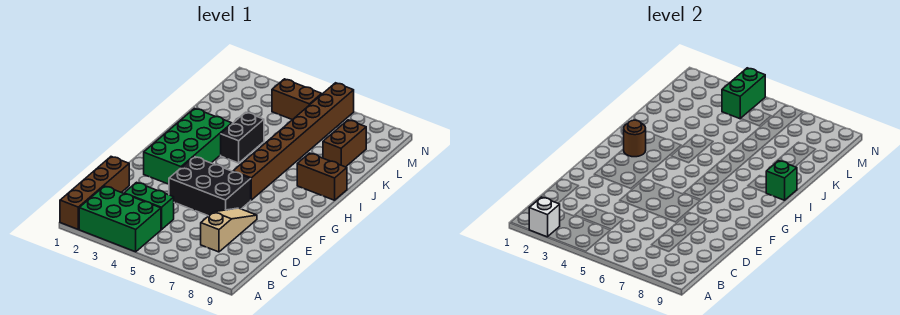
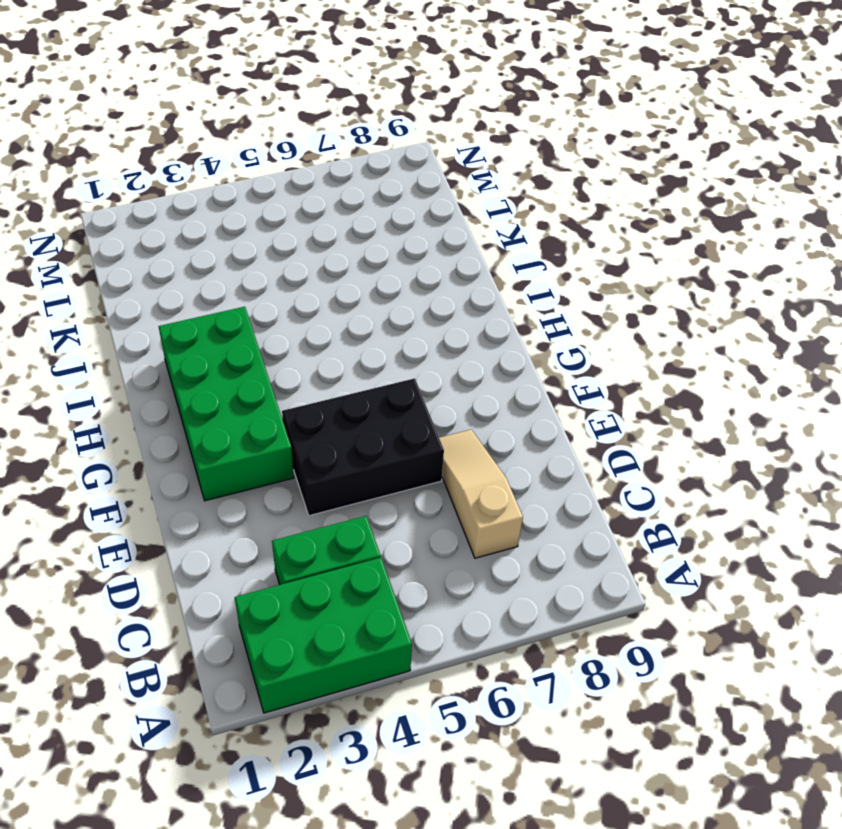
none -> brown 1x4 brick [60,157,129,229]
none -> brown 1x8 brick [233,83,354,200]
none -> black 1x2 brick [221,112,264,163]

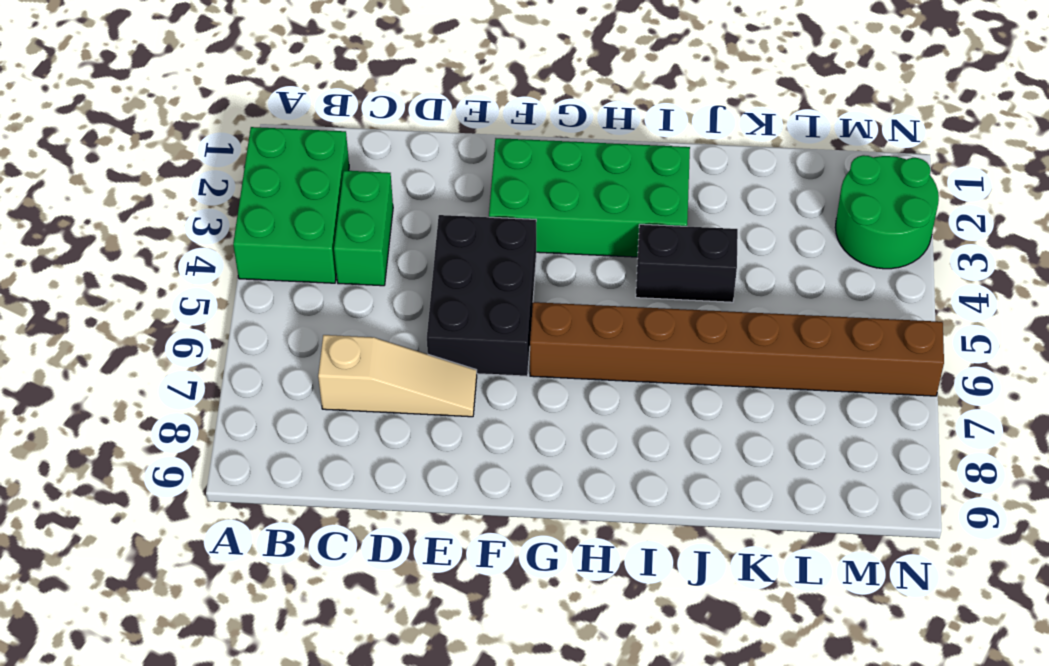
green 2x2 round brick [835,155,939,269] -> none
none -> brown 1x4 brick [60,157,129,229]
none -> brown 1x2 brick [297,153,347,200]
none -> brown 1x2 brick [323,120,366,167]

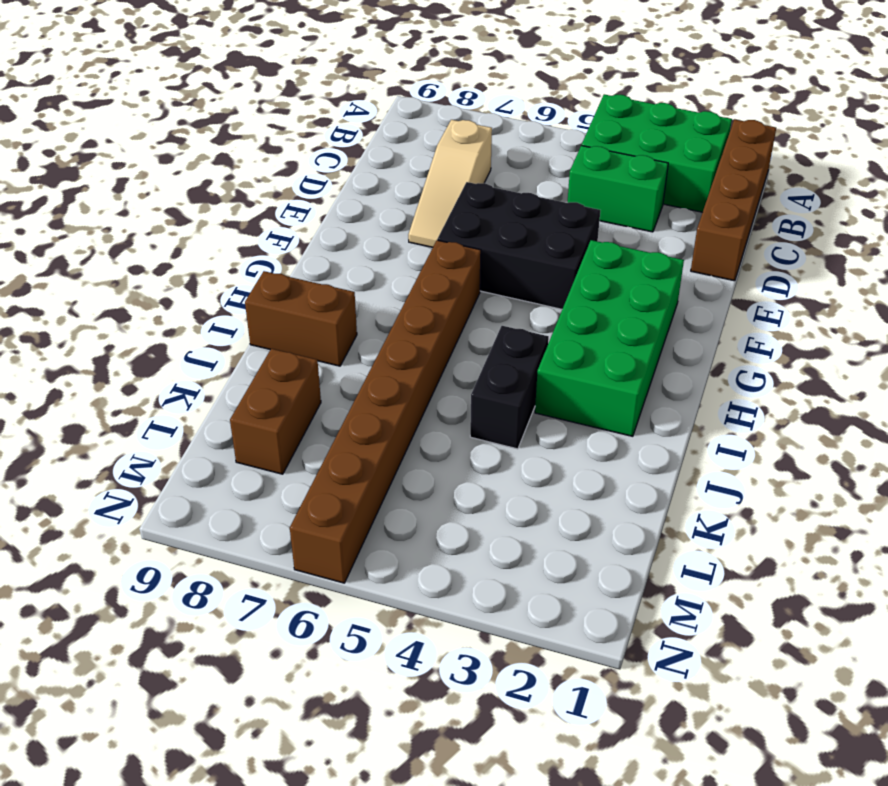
none -> brown 1x2 brick [272,79,322,120]
none -> white 1x1 brick [529,197,560,237]
none -> brown 1x1 round brick [624,120,646,157]

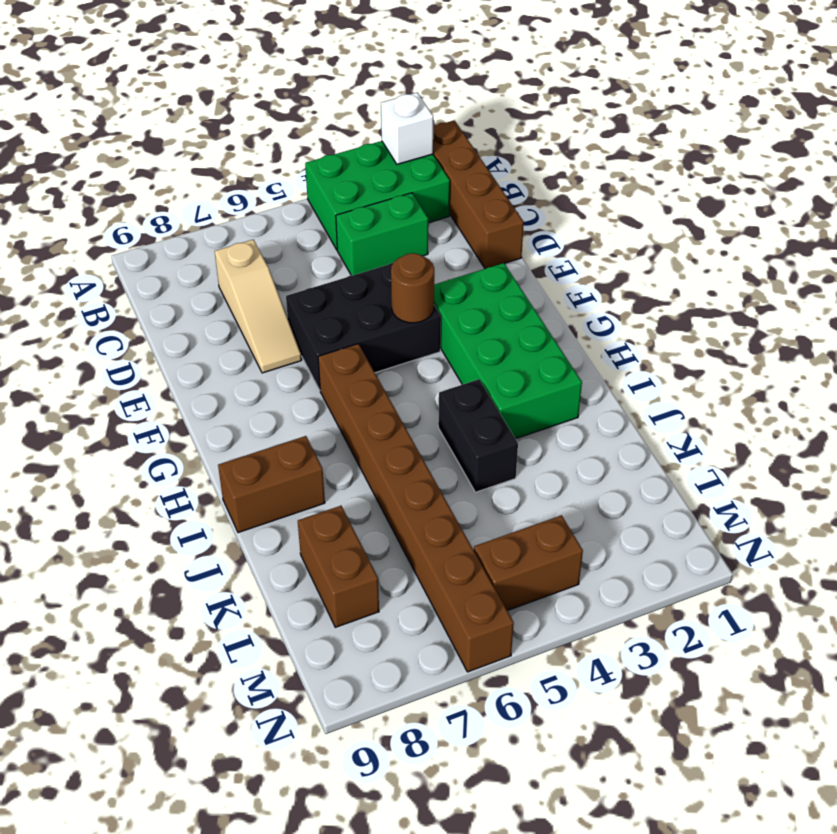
brown 1x1 round brick [391,253,434,323] -> brown 1x1 round brick moved to [624,120,646,157]
none -> green 1x1 brick [766,161,797,200]
none -> green 1x2 brick [722,68,765,119]

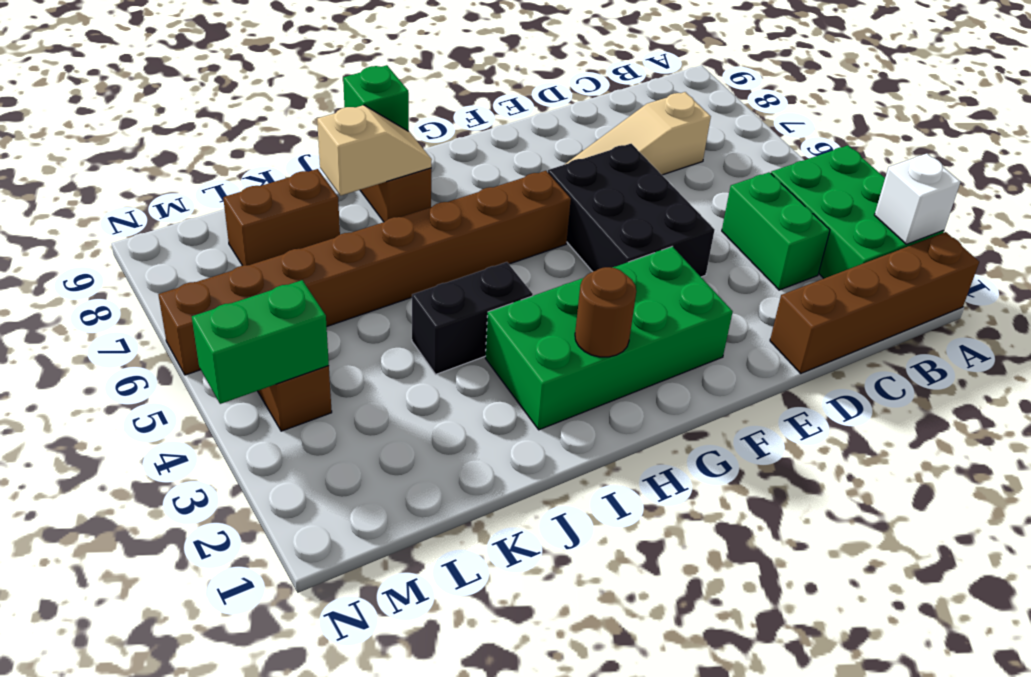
tan 1x2 slope [317,105,432,196] -> none

